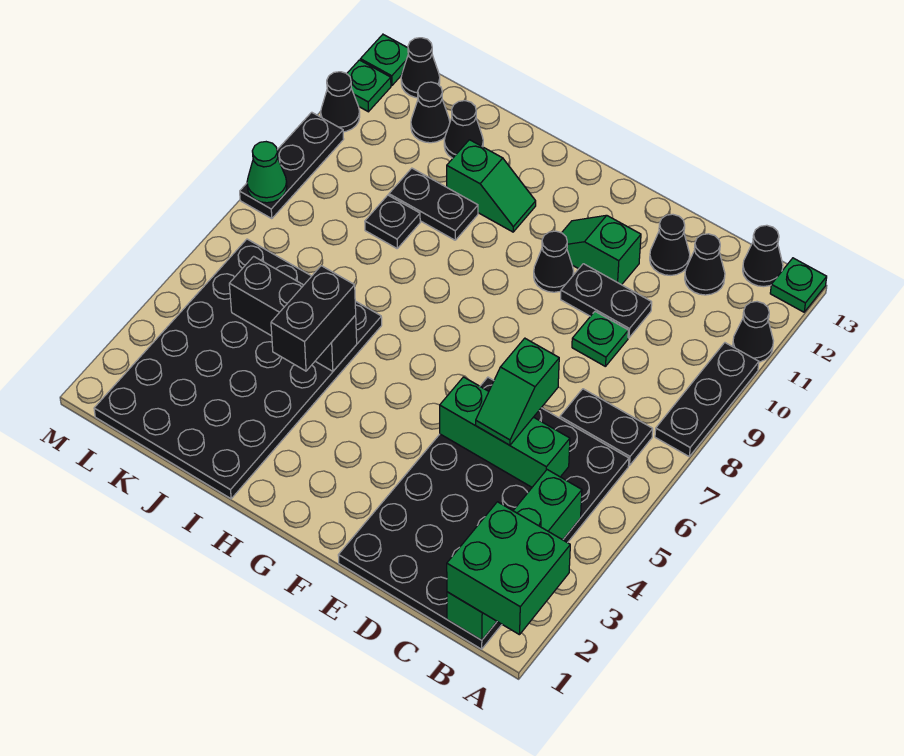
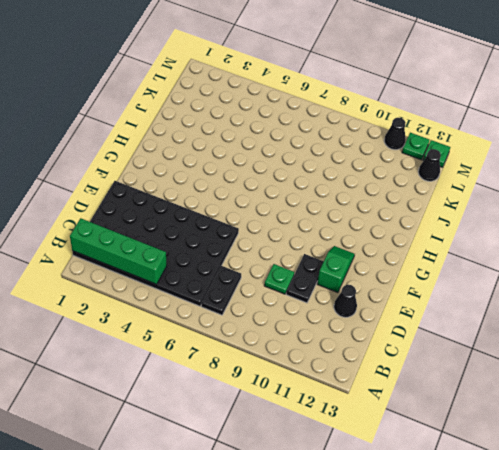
none -> black 1x3 plate [655,343,759,456]
none -> black 1x1 cone [733,302,773,362]
none -> green 1x1 plate [770,258,827,312]
none -> black 1x1 cone [743,225,783,287]

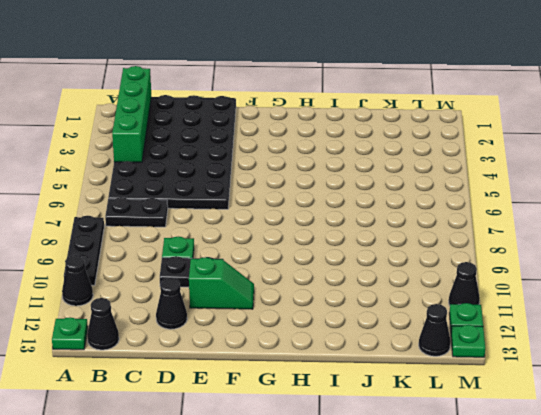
none -> black 1x1 cone [685,234,725,295]
none -> black 1x1 cone [534,231,574,292]
none -> green 1x2 slope [447,140,536,232]
none -> black 4x6 plate [94,239,382,499]

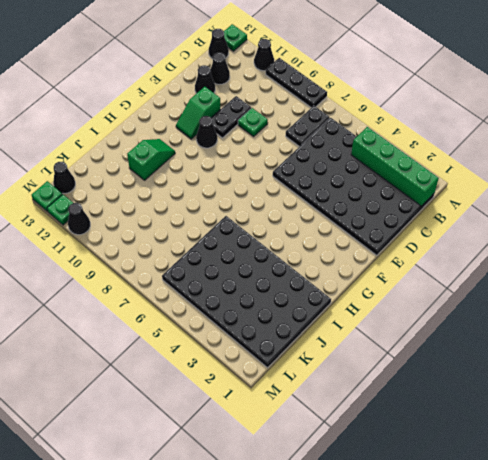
none -> black 1x2 plate [389,168,478,240]
none -> black 1x1 plate [365,195,420,248]
none -> black 1x1 cone [444,101,483,158]
none -> black 1x1 cone [411,82,450,143]

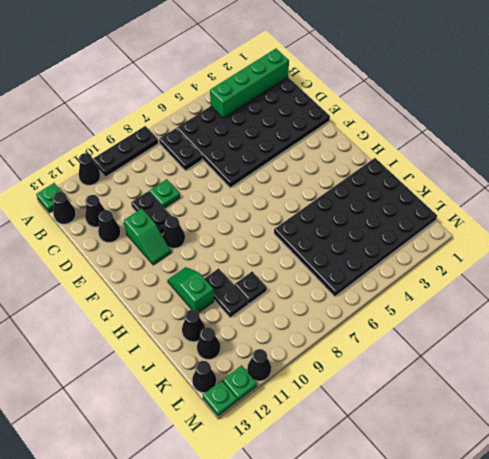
none -> black 1x3 plate [240,112,344,219]
none -> green 1x3 brick [440,377,570,487]
none -> black 1x3 brick [229,256,357,371]
none -> green 1x1 cone [247,142,287,203]

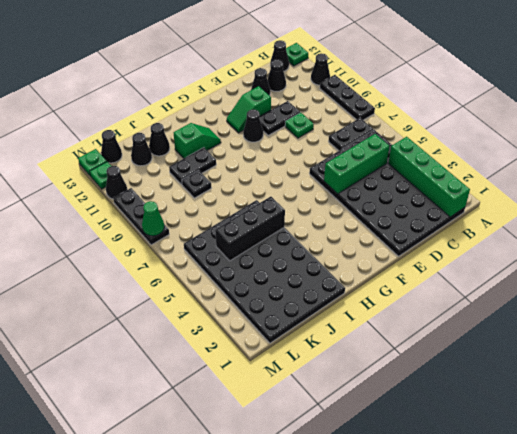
none -> green 2x2 brick [447,502,570,635]
none -> green 1x2 slope [476,338,559,445]
none -> black 1x2 brick [271,266,356,371]

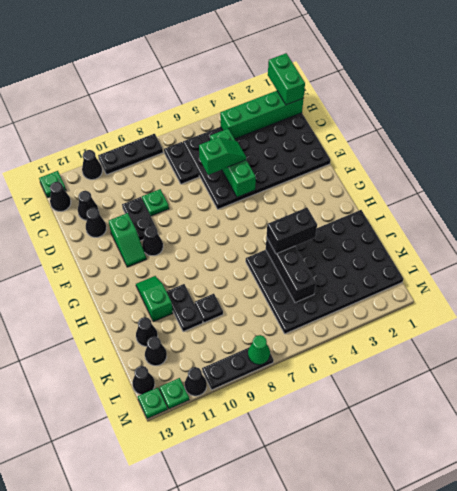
green 1x2 brick [268,53,305,105] -> green 2x2 brick [447,502,570,635]

